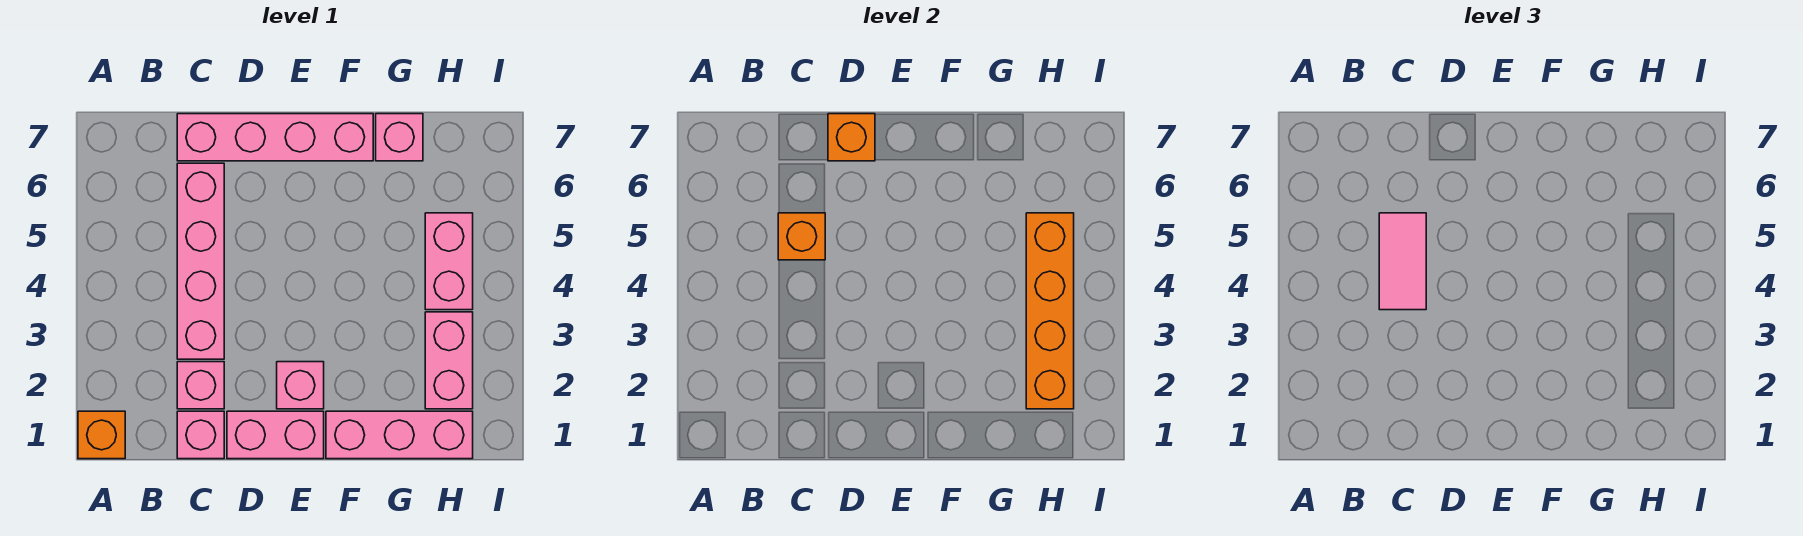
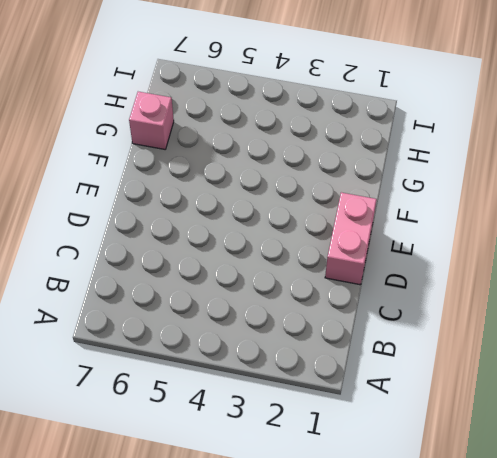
none -> orange 1x1 brick [78,411,125,459]
none -> pink 1x1 brick [177,411,224,459]
none -> pink 1x1 brick [177,362,224,409]

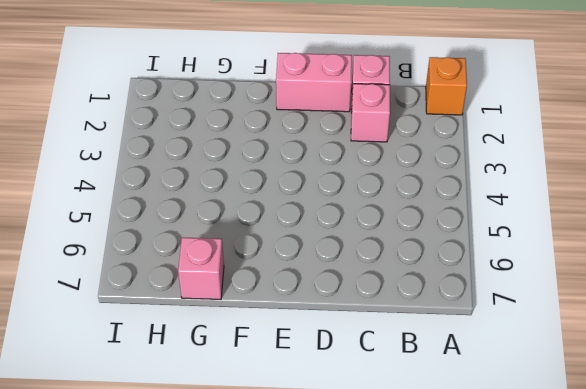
none -> pink 1x4 brick [177,163,224,359]
none -> pink 1x4 brick [177,114,373,161]
none -> pink 1x1 brick [277,362,324,409]

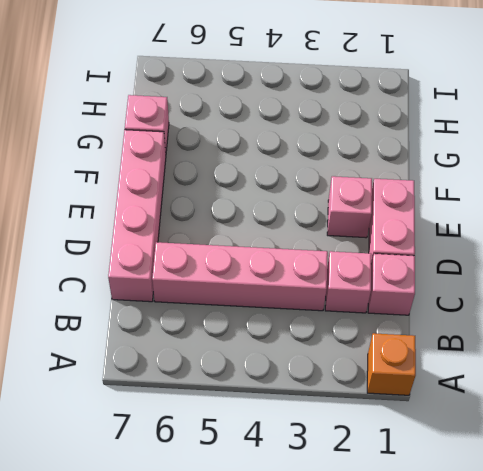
none -> pink 1x3 brick [326,411,473,459]
none -> pink 1x2 brick [425,312,473,409]
none -> pink 1x2 brick [425,213,473,310]

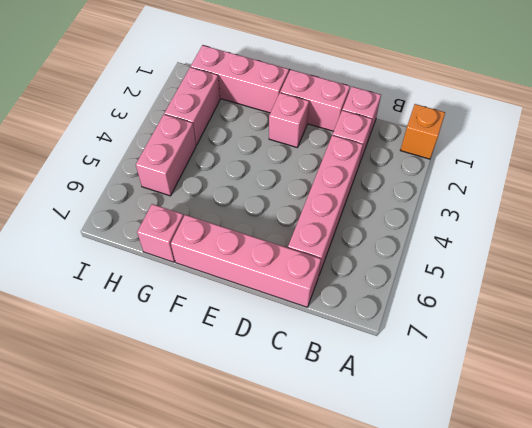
none -> orange 1x1 brick [778,213,825,260]
none -> orange 1x1 brick [828,114,875,161]
none -> orange 1x4 brick [1026,213,1074,409]

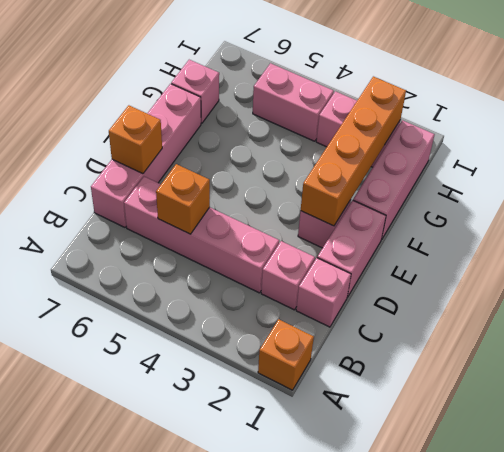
orange 1x4 brick [301,76,406,226] -> orange 1x4 brick turned to [1026,213,1074,409]
none -> pink 1x2 tile [1379,213,1426,310]

